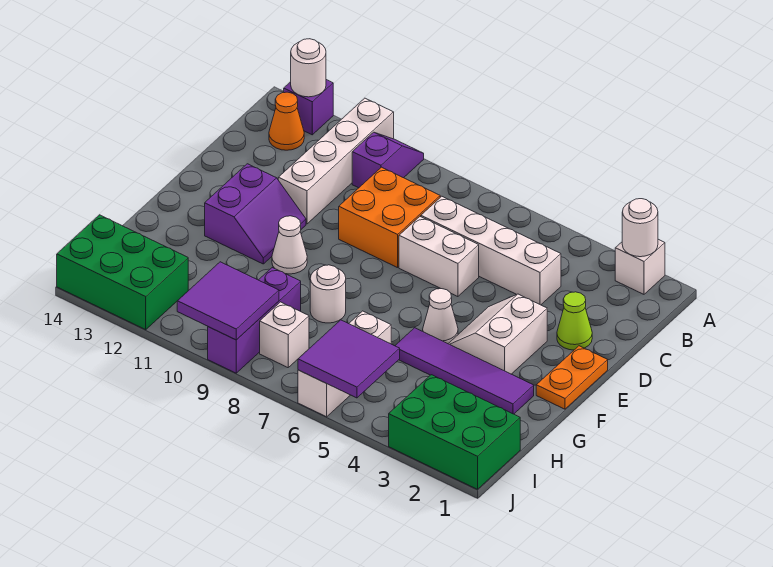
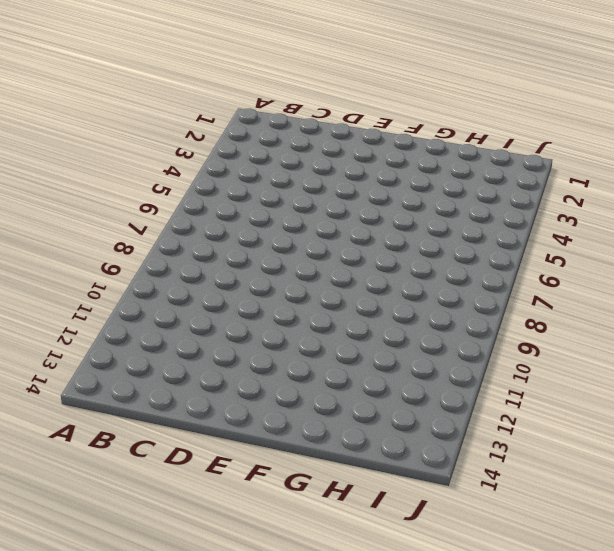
none -> white 1x1 brick [615,239,665,294]
none -> purple 1x2 slope [352,132,424,188]
none -> white 1x4 brick [278,98,394,224]

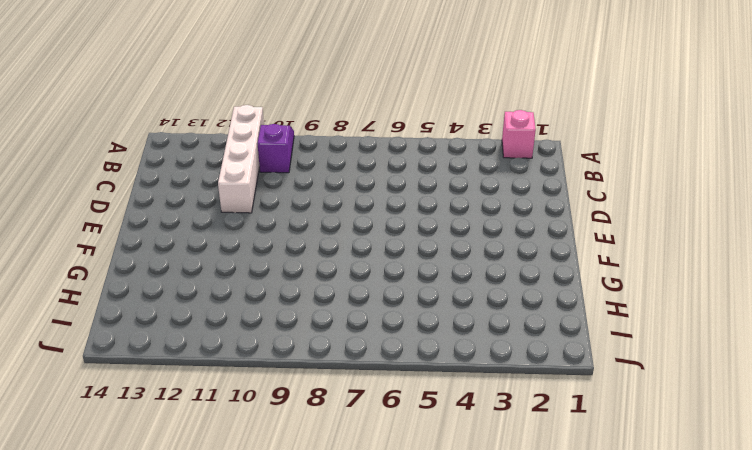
pink 1x1 brick [502,110,536,158] -> white 1x1 brick [615,239,665,294]
none -> purple 1x1 brick [284,80,333,135]
none -> orange 1x1 cone [269,92,304,150]
none -> white 1x4 brick [421,196,561,305]

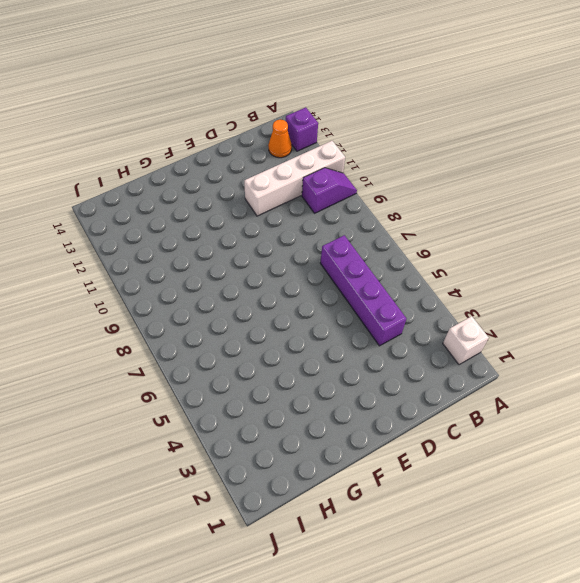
purple 1x4 brick [321,235,406,346] -> white 1x4 brick [421,196,561,305]
none -> orange 2x2 brick [339,167,440,268]
none -> lime 1x1 cone [557,292,592,350]
none -> white 1x2 brick [399,217,479,297]

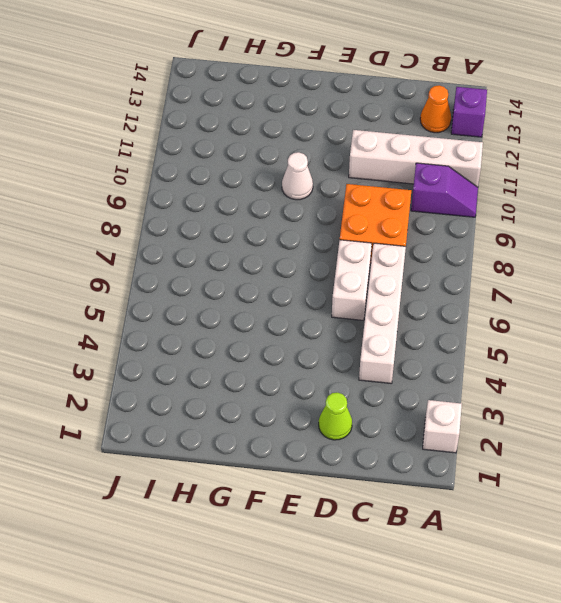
none -> orange 1x2 plate [536,346,608,409]
none -> white 2x2 slope [448,294,547,374]
none -> purple 2x2 slope [205,164,306,264]

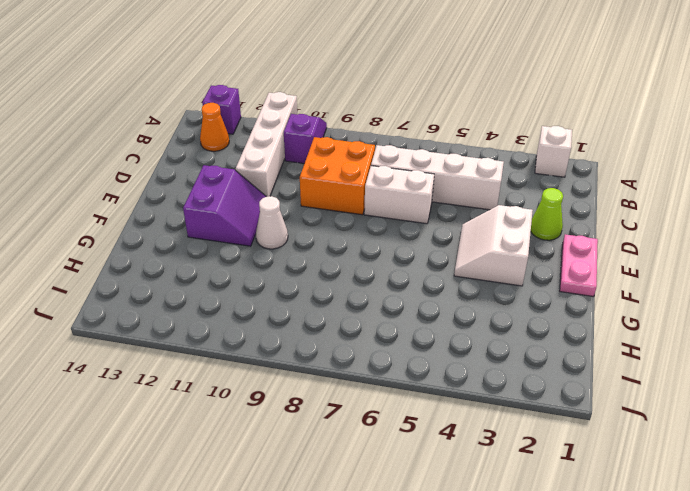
pink 1x2 plate [560,234,598,296] -> orange 1x2 plate [536,346,608,409]
none -> white 1x1 cone [423,289,458,344]
none -> purple 1x4 tile [395,328,534,414]
none -> white 1x1 round brick [310,265,346,323]

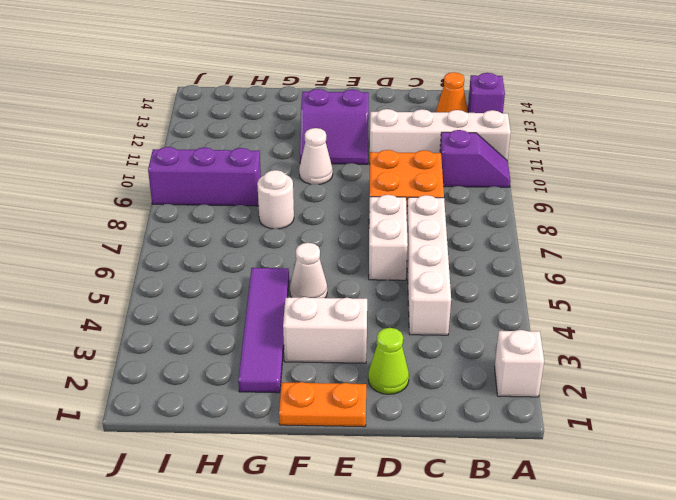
none -> white 1x3 brick [298,311,391,417]
none -> green 2x3 brick [389,375,520,489]
none -> white 1x1 brick [260,302,309,368]

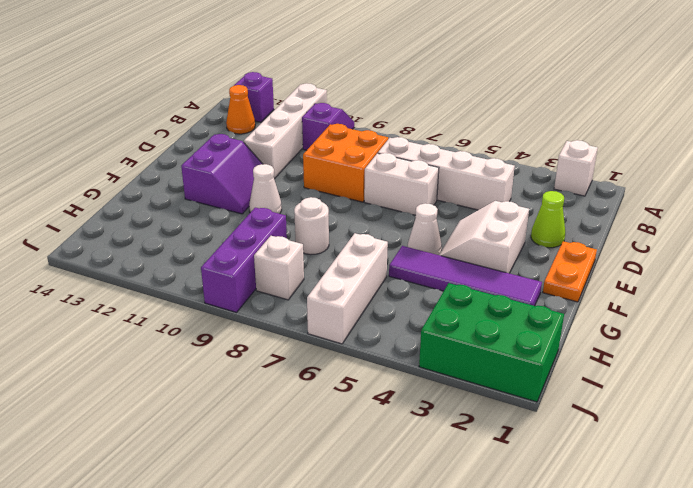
none -> green 2x3 brick [57,215,188,330]
none -> white 1x1 round brick [622,199,658,257]
none -> white 1x1 round brick [291,39,326,97]

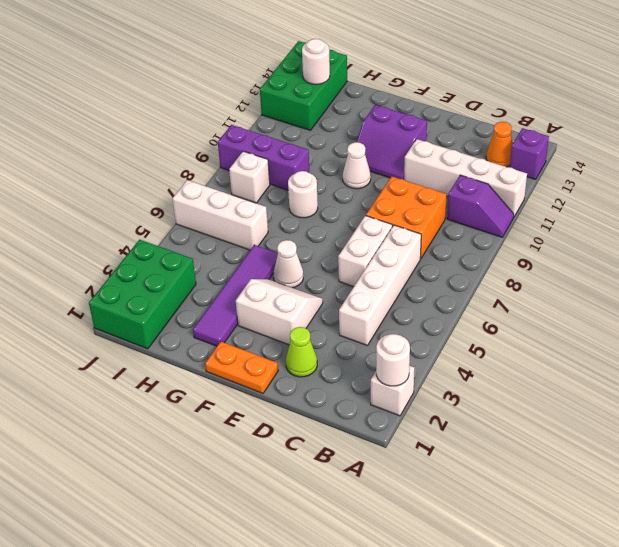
white 1x1 round brick [302,39,330,84] -> white 1x1 round brick moved to [291,39,326,97]
none -> purple 2x2 tile [298,320,400,398]
none -> purple 2x2 tile [177,262,279,340]

